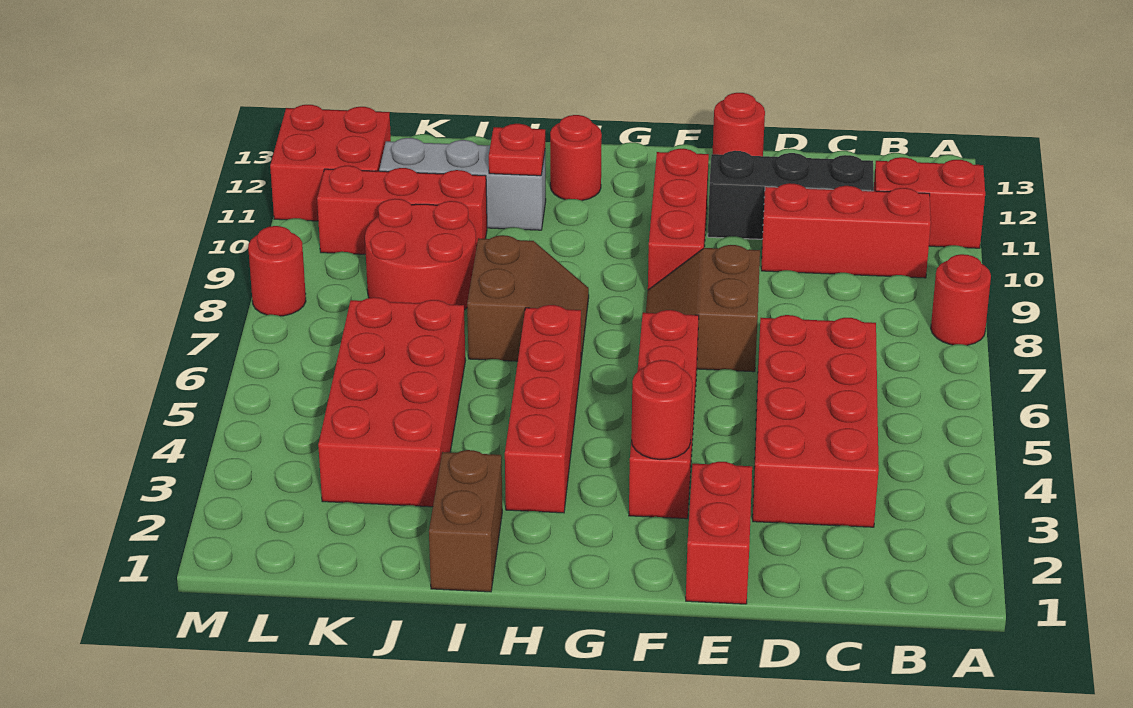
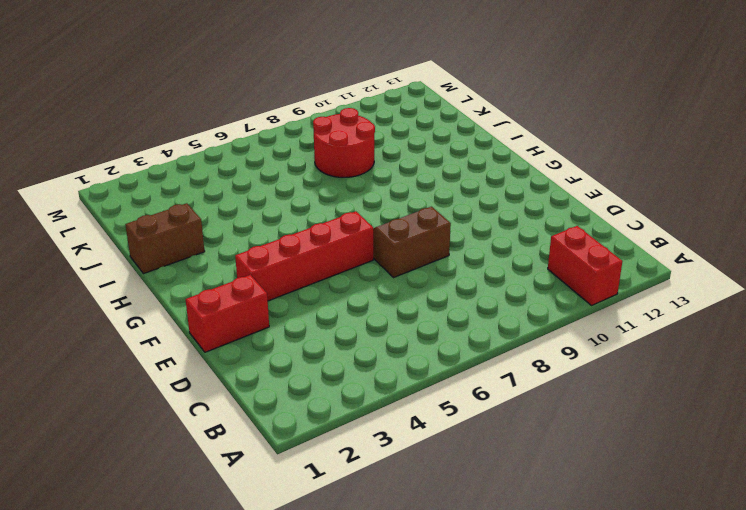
none -> red 1x1 round brick [931,254,991,345]
none -> red 1x3 brick [761,183,931,278]
none -> red 2x4 brick [753,315,879,527]

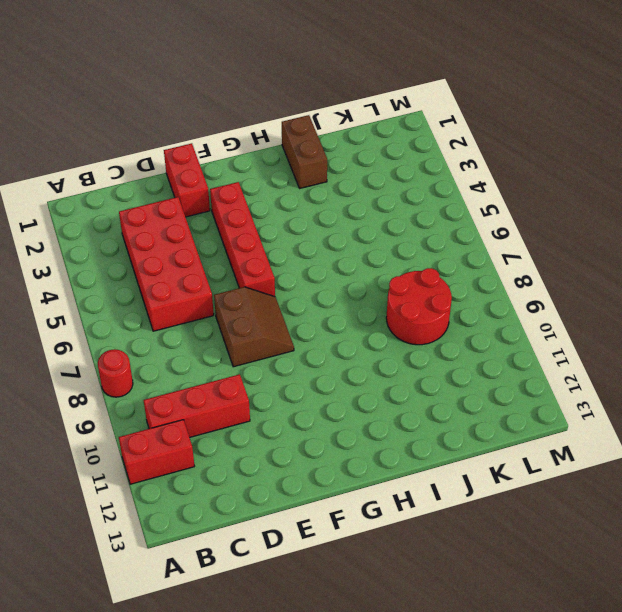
none -> black 1x3 brick [708,151,874,239]
none -> red 1x1 round brick [713,93,765,156]
none -> red 1x3 brick [648,149,709,290]

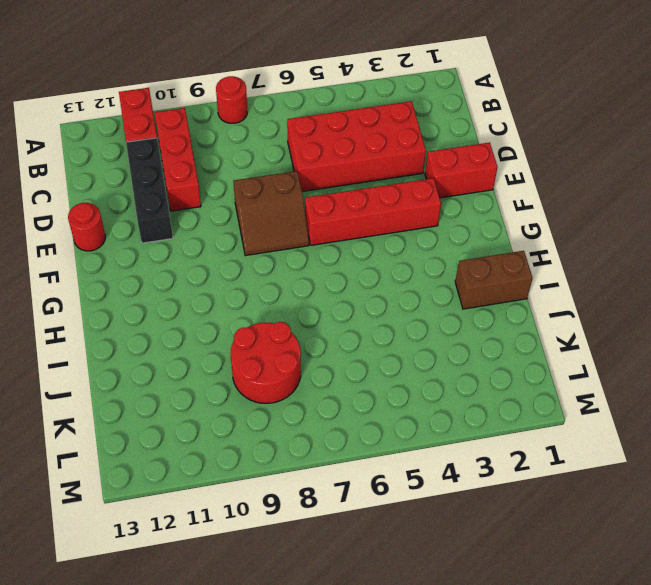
none -> red 1x3 brick [648,149,709,290]
none -> red 1x4 brick [505,305,581,513]
none -> brown 2x2 slope [467,235,589,361]

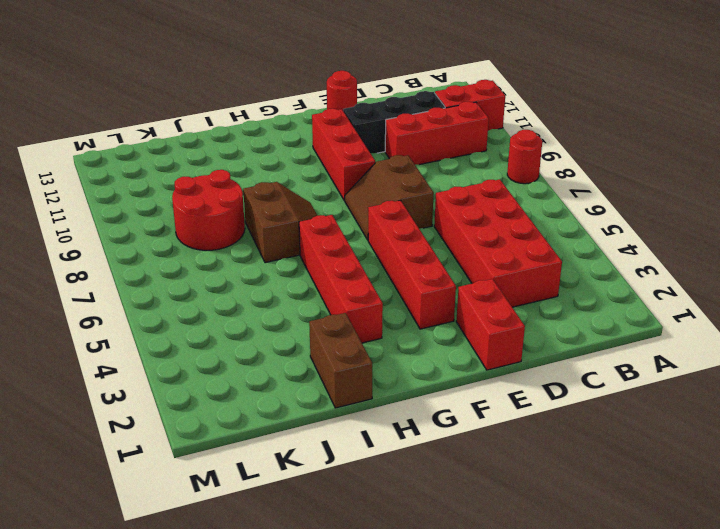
none -> red 1x1 round brick [550,115,602,201]
none -> grey 1x3 brick [379,138,546,230]
none -> red 2x4 brick [318,297,465,507]

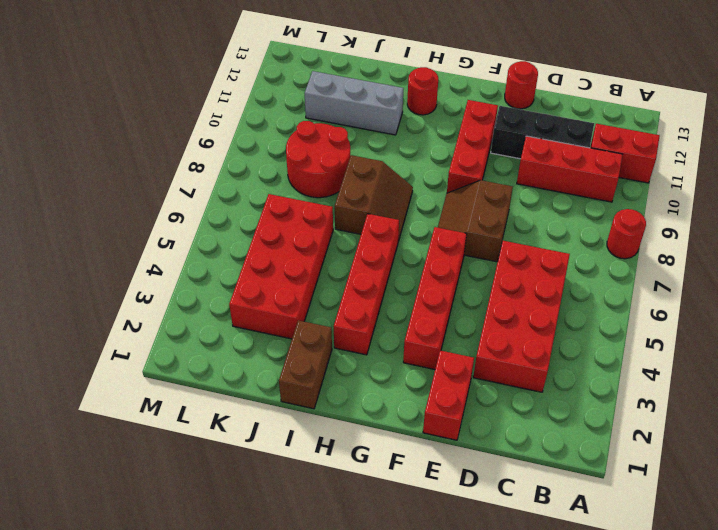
none -> red 1x3 brick [317,166,487,254]
none -> red 2x2 brick [270,105,391,221]
none -> red 1x1 round brick [248,226,306,316]

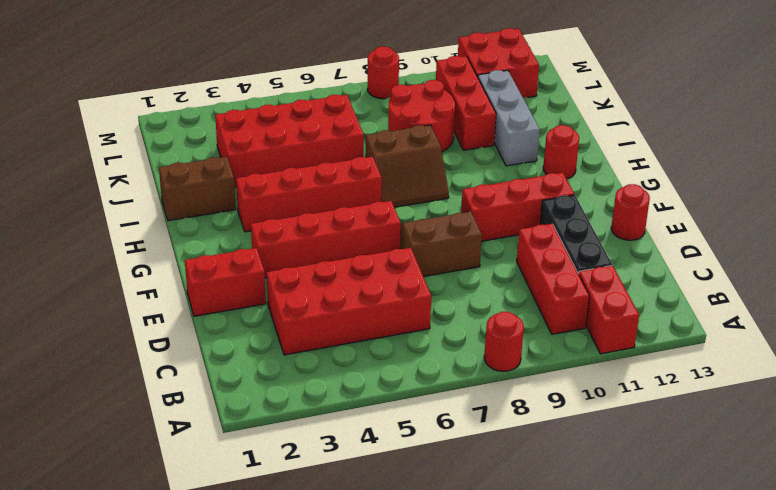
none -> red 1x1 round brick [631,360,693,460]
none -> red 1x1 plate [489,124,545,176]

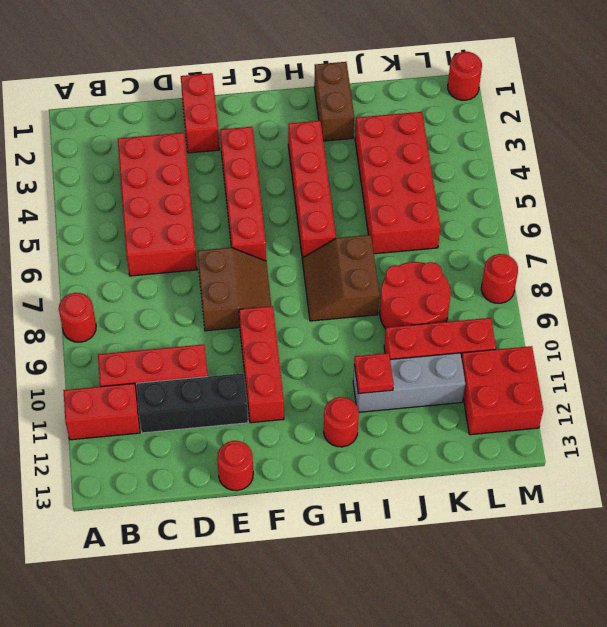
red 1x1 round brick [448,52,482,100] -> red 1x1 round brick moved to [631,360,693,460]

